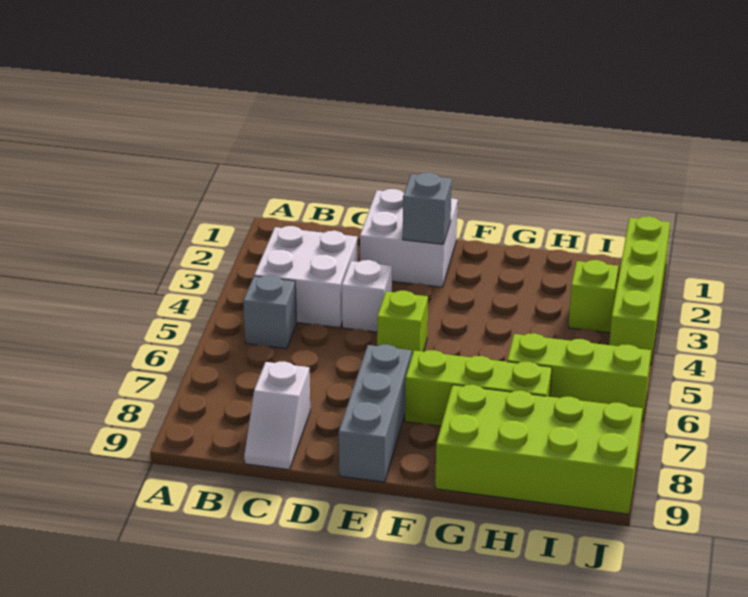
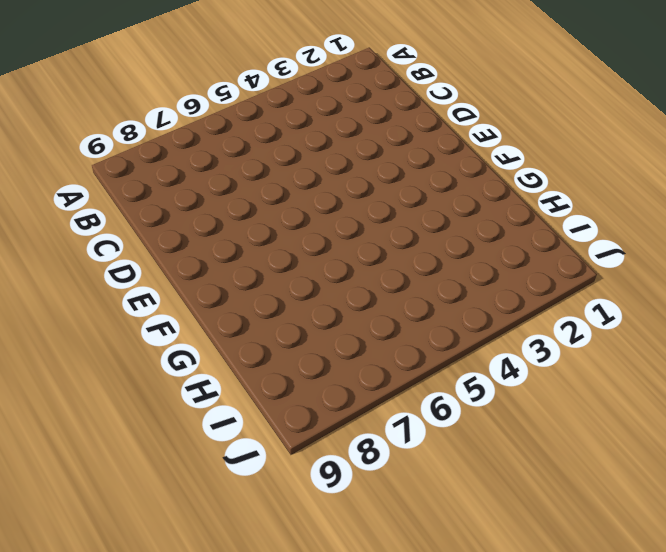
none -> white 2x2 brick [254,226,358,328]
none -> grey 1x1 brick [243,275,296,349]
none -> white 1x2 slope [244,362,310,470]

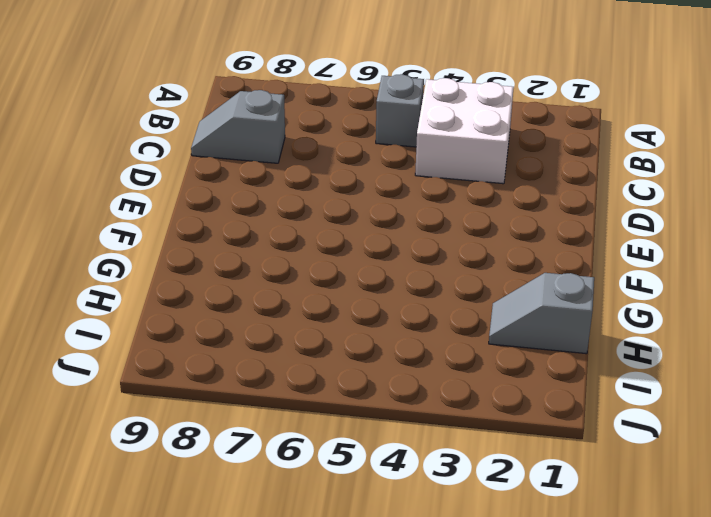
grey 1x2 slope [191,90,285,163] -> white 1x2 slope [244,362,310,470]
grey 1x2 slope [489,273,594,354] -> none
none -> white 2x2 brick [360,189,458,287]
none -> white 1x1 brick [342,260,392,332]
none -> lime 1x1 brick [377,291,428,358]

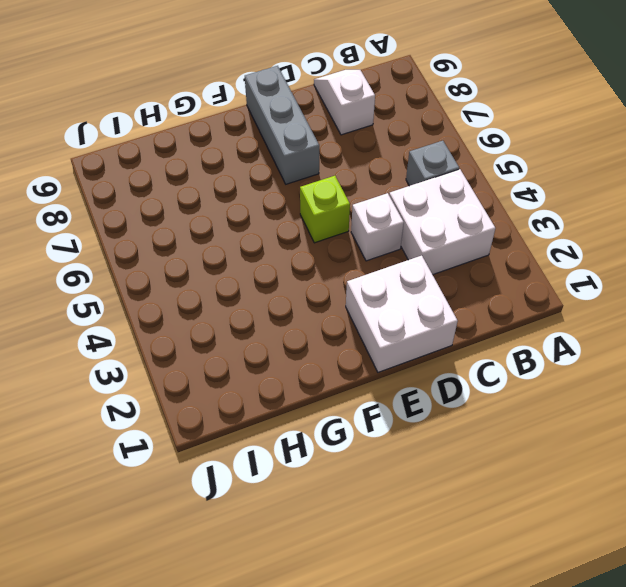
none -> lime 1x3 brick [405,350,552,426]
none -> lime 2x4 brick [435,385,643,514]
none -> lime 1x3 brick [507,333,651,421]

